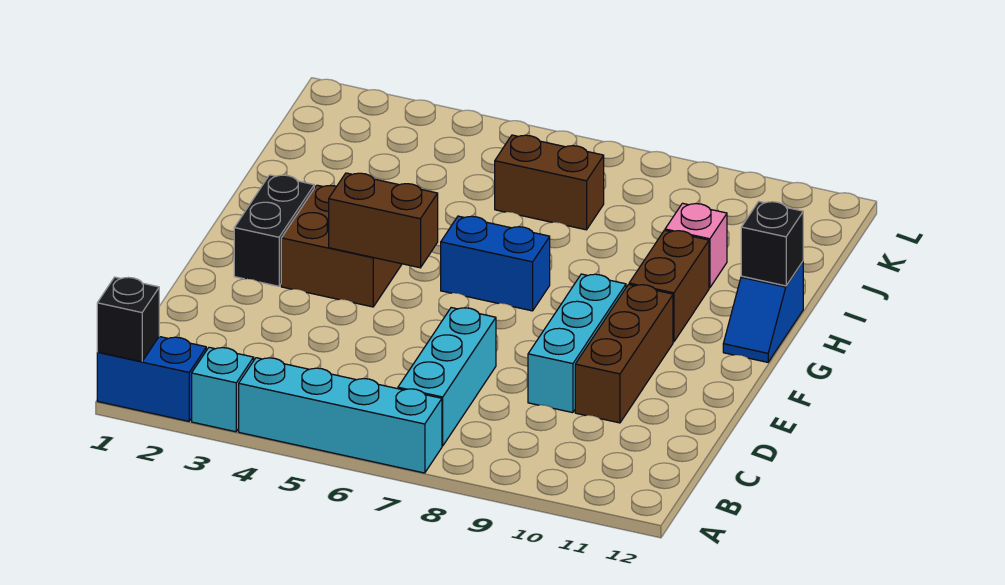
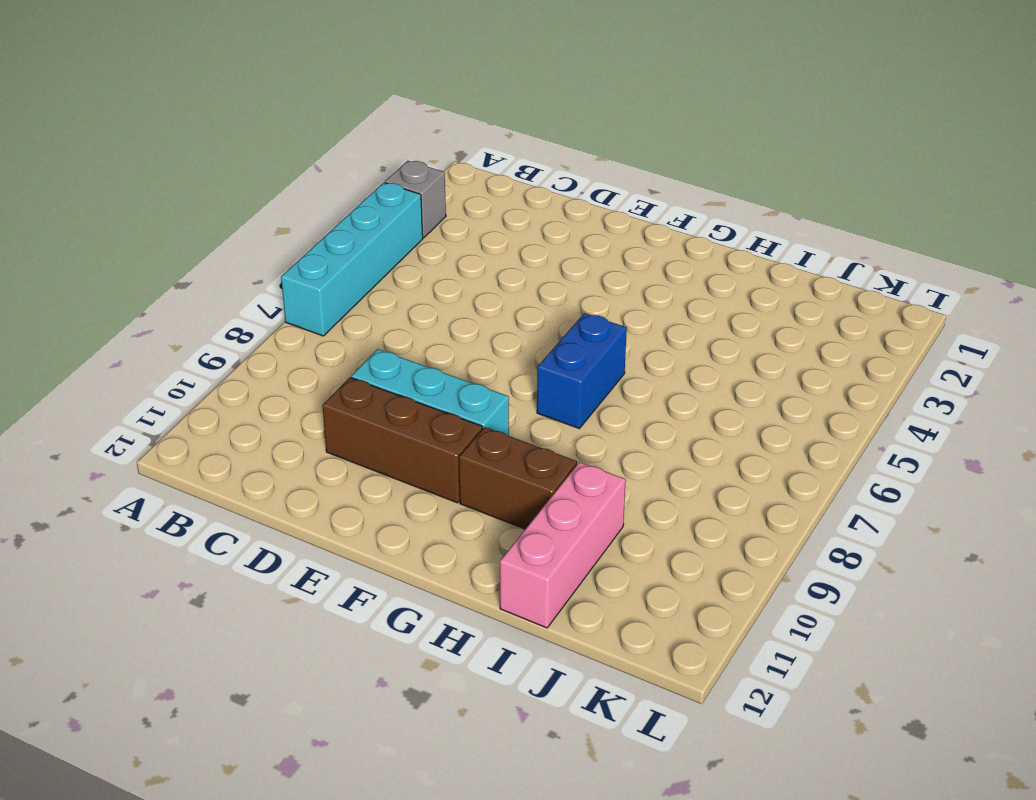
grey 1x1 brick [385,161,446,238] -> cyan 1x1 brick [192,347,254,432]
pink 1x3 brick [500,462,626,628] -> pink 1x1 brick [665,203,727,288]
none -> blue 1x2 brick [97,337,206,421]
none -> cyan 1x3 brick [398,308,496,446]
none -> black 1x2 brick [234,175,314,286]

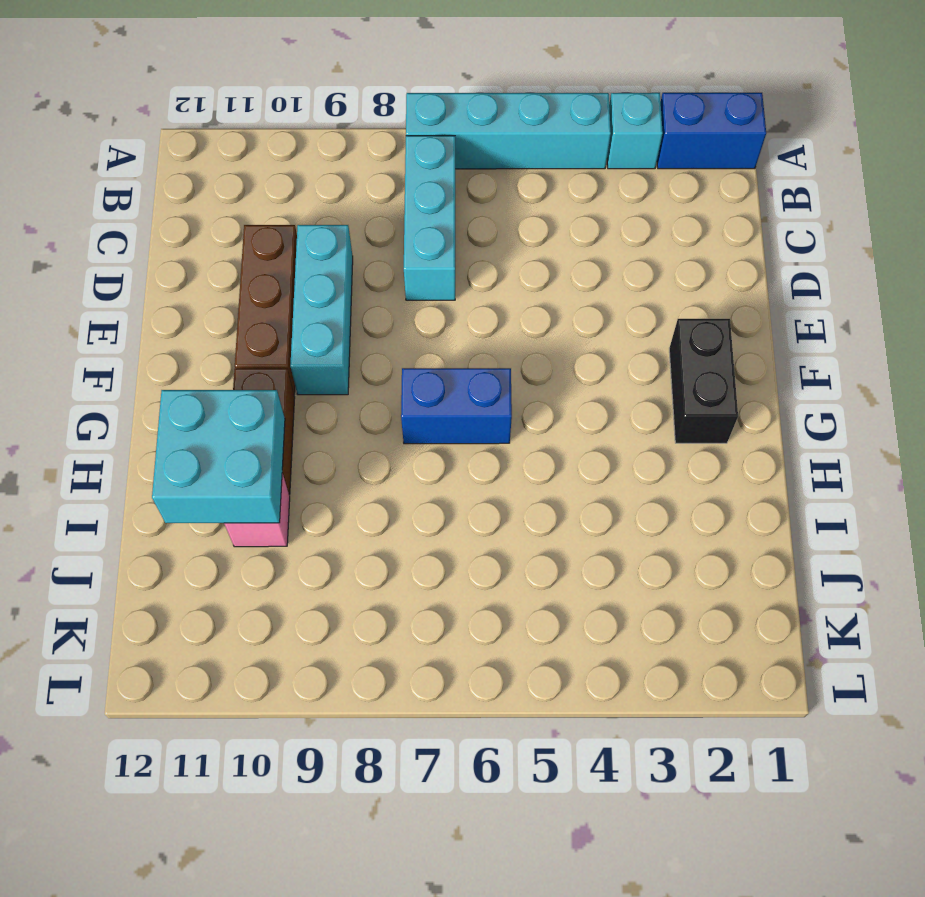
cyan 2x2 brick [152,390,285,523] -> none
none -> brown 2x2 brick [281,185,402,307]
none -> blue 1x2 slope [723,262,803,362]
none -> brown 1x2 brick [495,135,604,230]

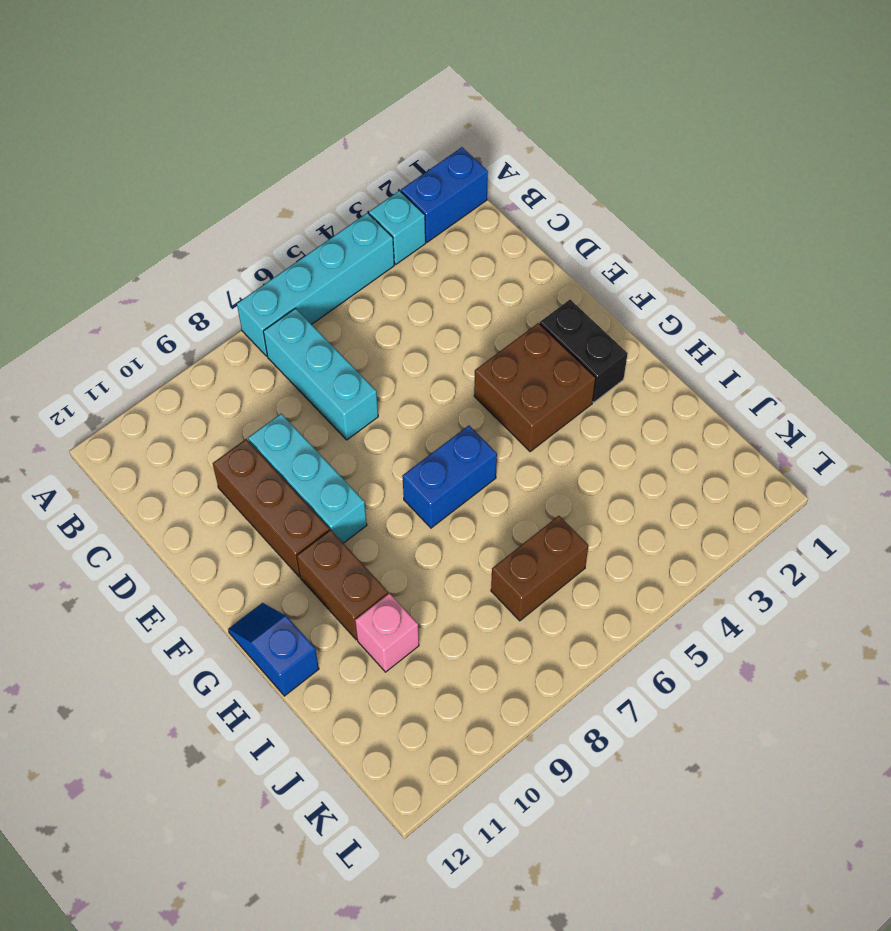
none -> black 1x1 brick [97,277,159,362]
none -> brown 1x2 brick [329,173,438,268]
none -> black 1x1 brick [741,202,803,286]

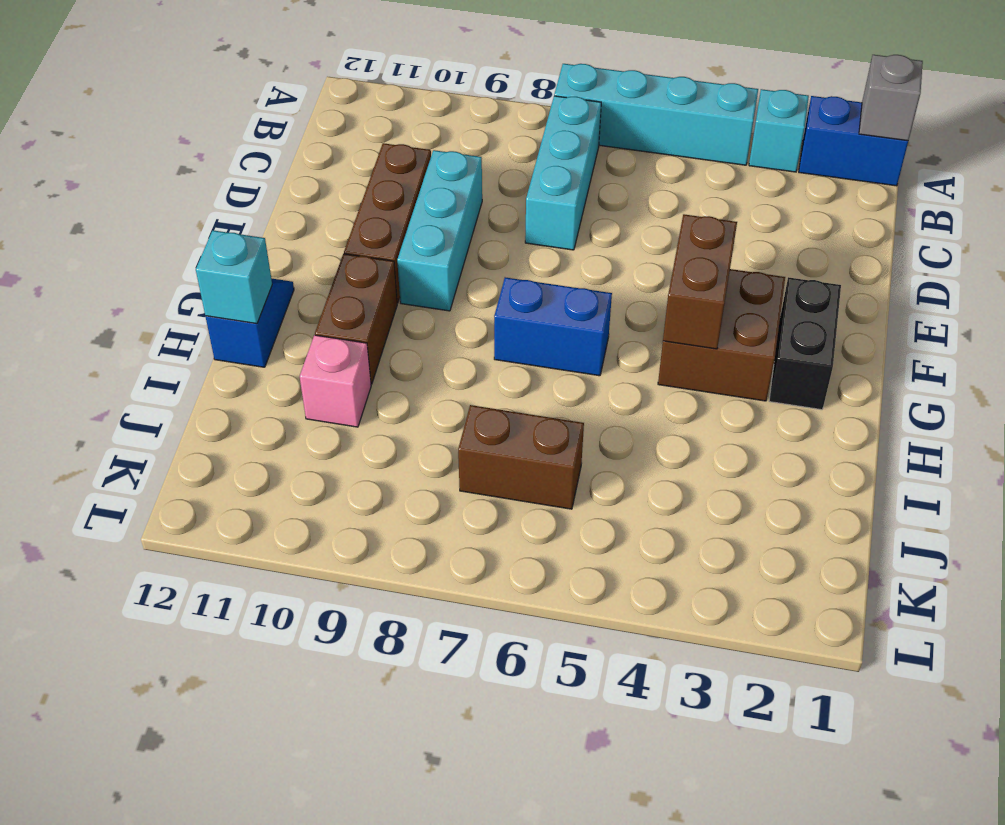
grey 1x1 brick [859,55,923,141] -> black 1x1 brick [97,277,159,362]
brown 1x2 brick [663,214,737,349] -> brown 1x2 brick turned to [329,173,438,268]
cyan 1x1 brick [196,230,272,324] -> black 1x1 brick [741,202,803,286]

